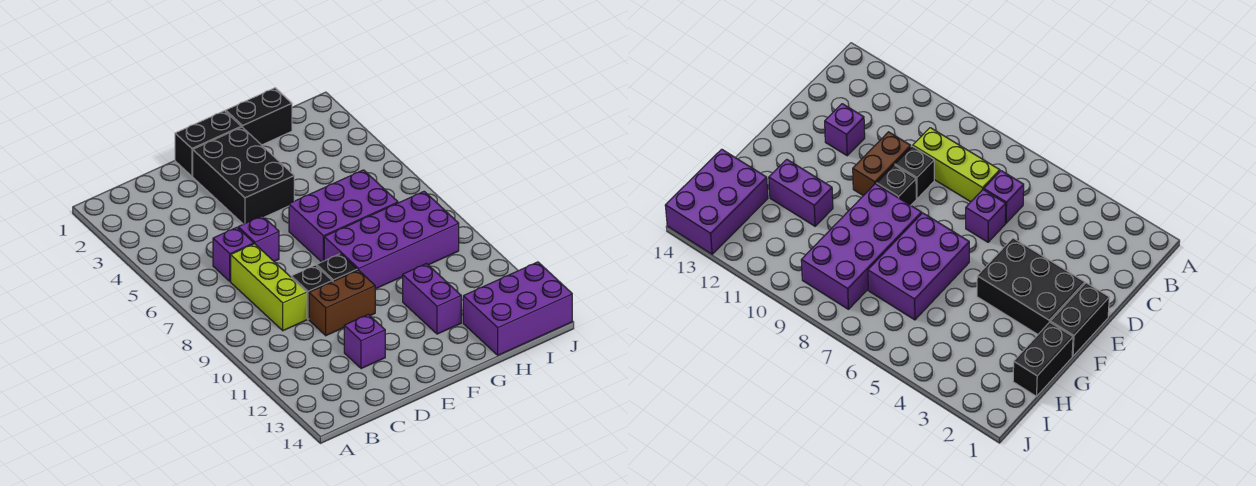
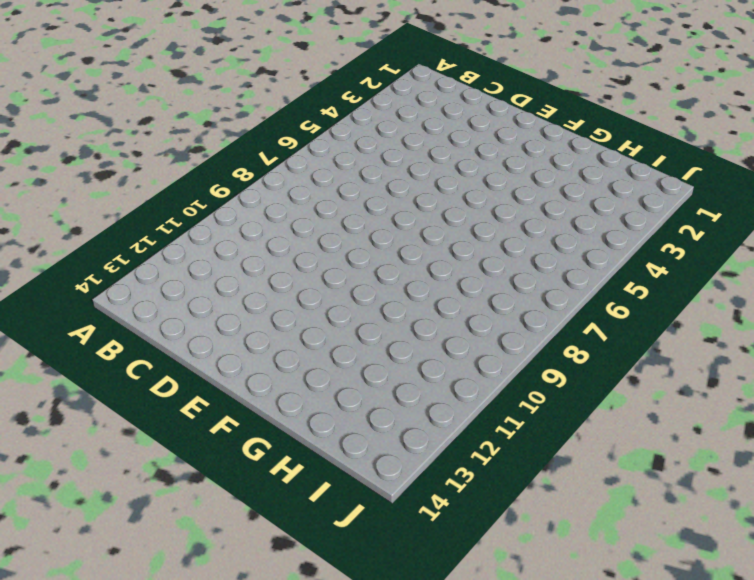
none -> purple 1x1 brick [213,227,254,281]
none -> lime 1x3 brick [231,244,307,331]
none -> purple 1x1 brick [238,216,279,261]

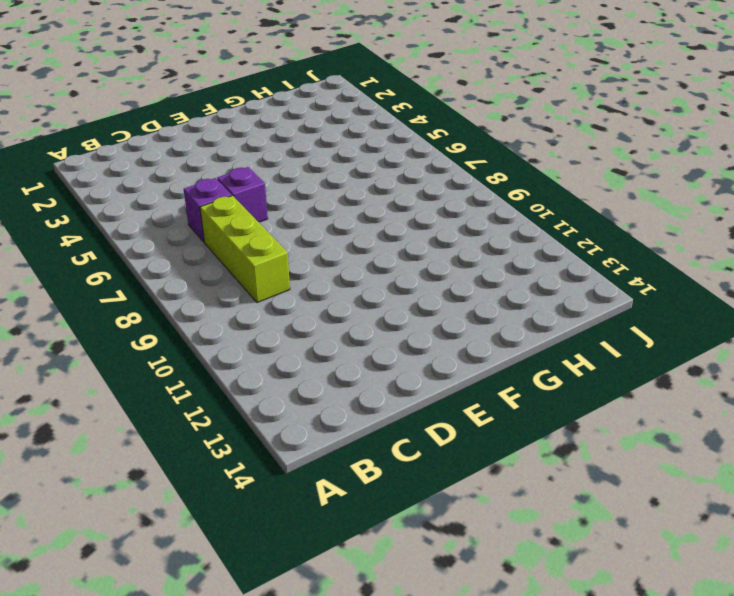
none -> black 1x1 brick [291,265,332,319]
none -> brown 1x2 brick [309,270,375,336]
none -> purple 1x1 brick [344,314,385,369]

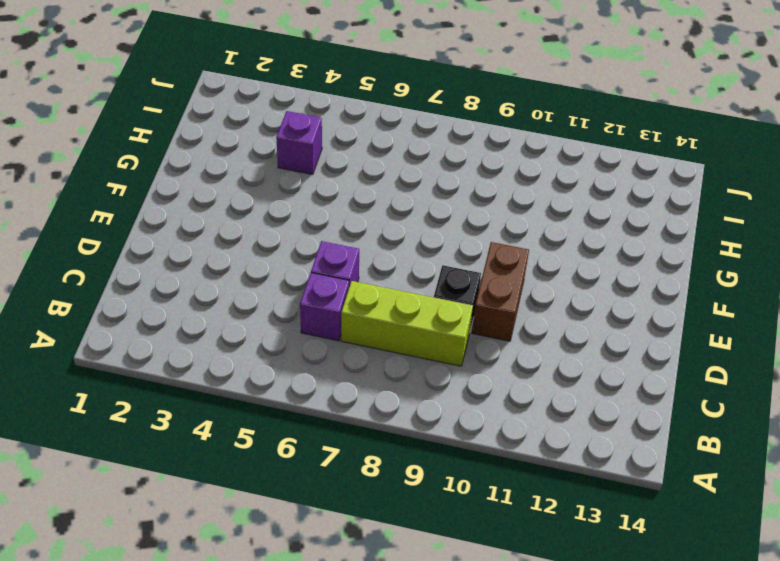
purple 1x1 brick [276,111,322,174] -> purple 1x1 brick moved to [344,314,385,369]
none -> black 1x2 brick [175,111,241,176]
none -> black 2x3 brick [193,127,294,224]
none -> black 1x1 brick [317,254,358,282]

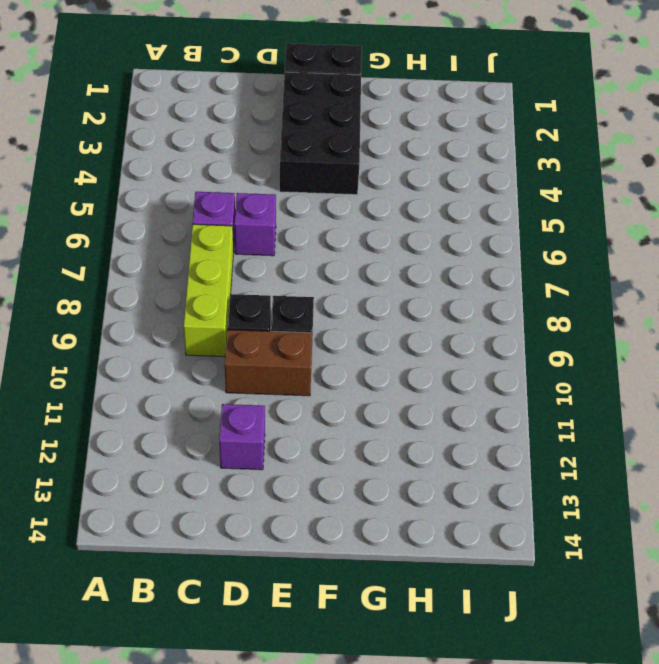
none -> purple 2x3 brick [289,170,398,262]
none -> purple 2x4 brick [324,191,459,289]
none -> black 1x2 brick [226,88,292,145]

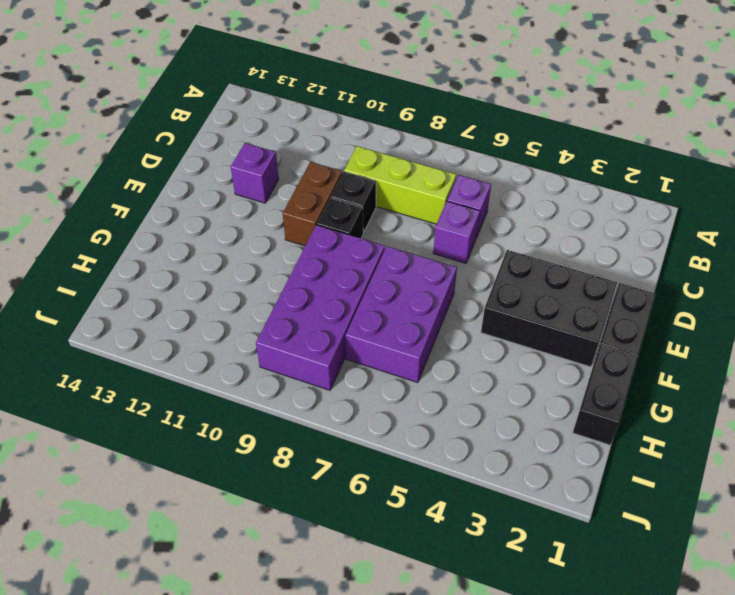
none -> purple 1x2 brick [403,264,461,334]
none -> purple 2x3 brick [463,262,572,355]

